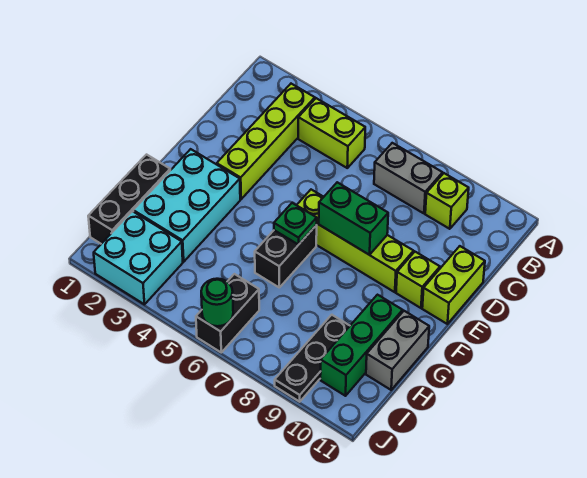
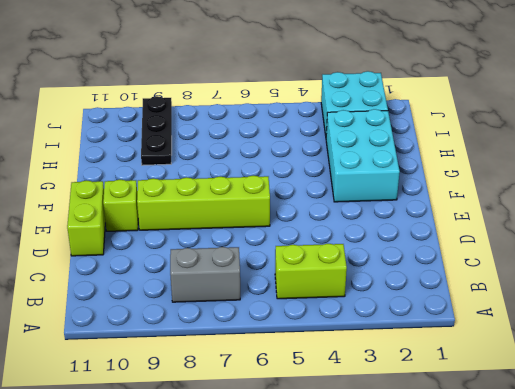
none -> lime 1x4 brick [217,84,315,199]
none -> lime 1x1 brick [425,173,469,229]
none -> black 1x2 brick [255,225,317,287]

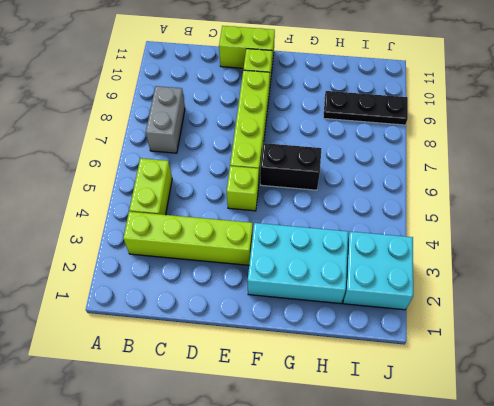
lime 1x1 brick [227,166,259,211] -> lime 1x1 brick moved to [425,173,469,229]
none -> black 1x3 brick [88,155,170,244]
none -> green 1x3 brick [320,295,403,396]
none -> grey 1x2 brick [366,311,429,390]

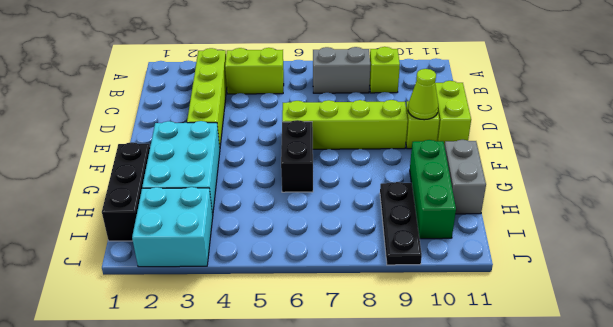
lime 1x1 cone [408,69,438,120] -> none
none -> black 1x2 brick [196,274,259,352]
none -> green 1x2 brick [319,182,388,255]
none -> green 1x1 plate [274,203,317,245]

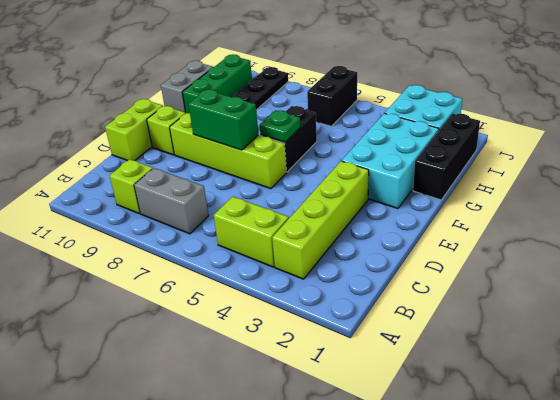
none -> green 1x1 round brick [201,279,233,326]

